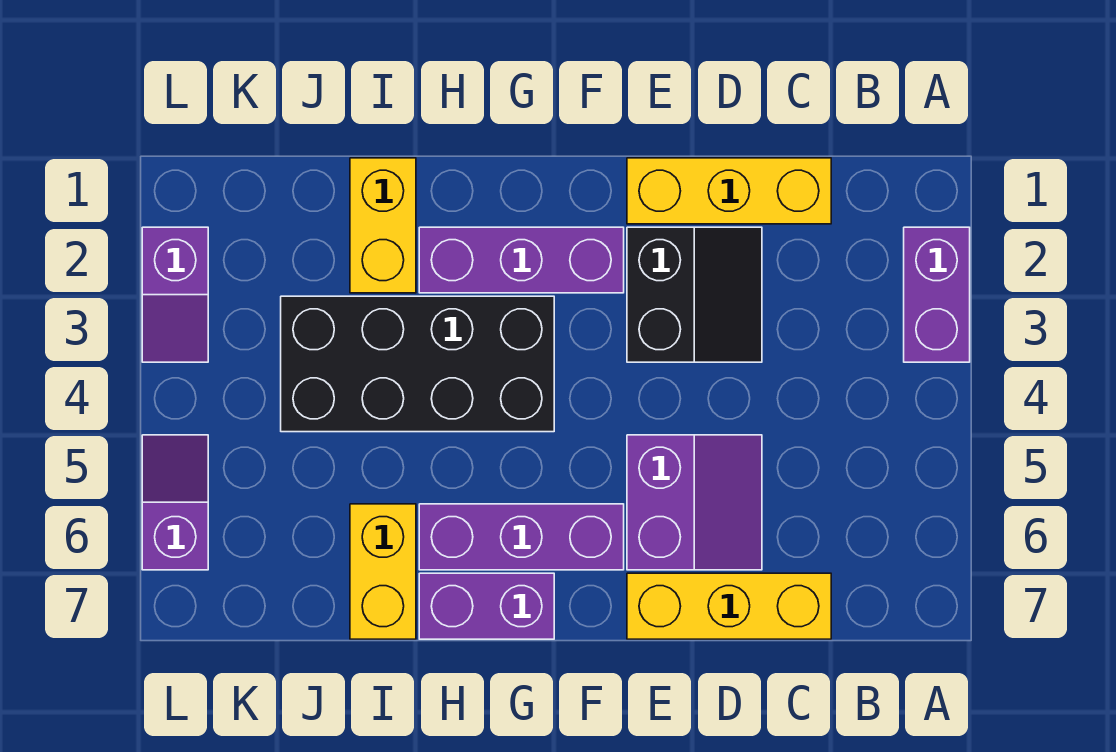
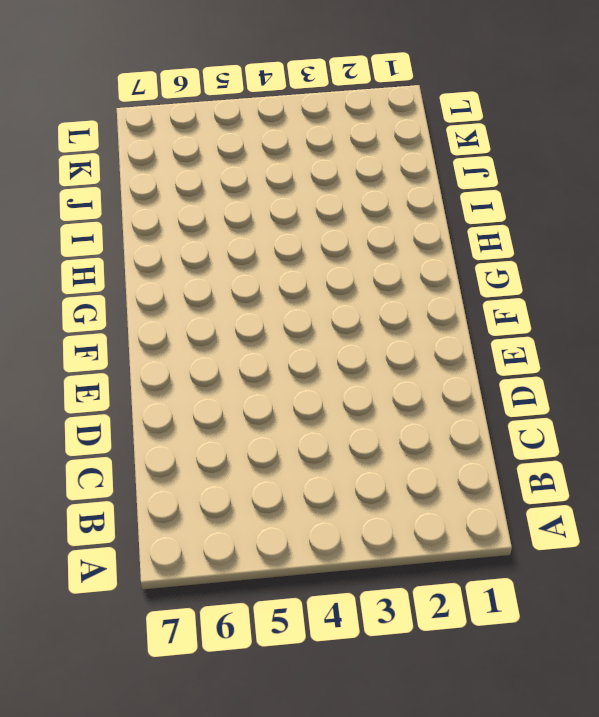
none -> purple 1x2 brick [904,227,970,362]
none -> yellow 1x3 brick [627,158,831,224]
none -> yellow 1x3 brick [627,573,831,639]

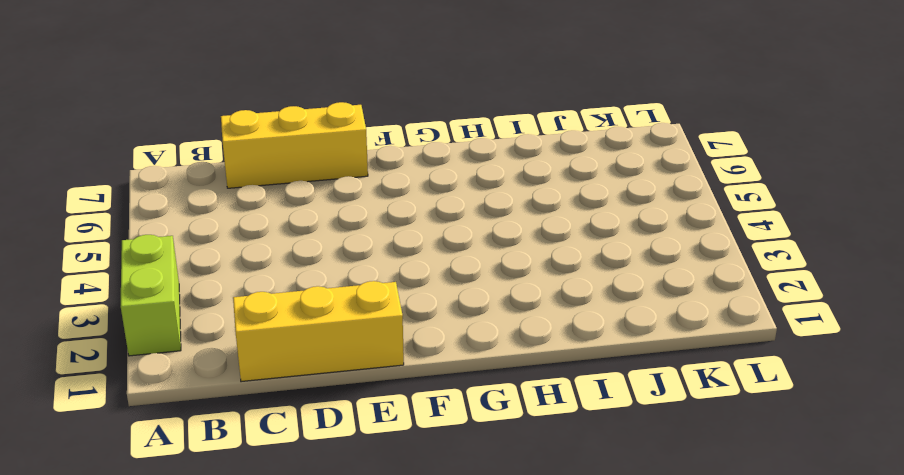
lime 1x2 brick [121,235,181,356] -> purple 1x2 brick [904,227,970,362]
none -> black 2x2 slope [627,227,762,362]
none -> purple 2x2 slope [627,435,762,570]
none -> purple 1x3 brick [419,227,624,293]

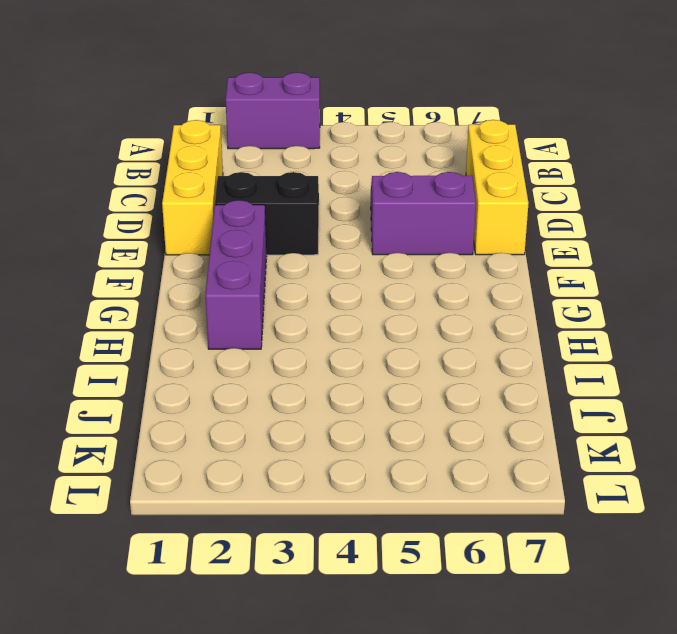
none -> purple 1x3 brick [419,504,624,570]
none -> black 2x4 brick [281,296,554,432]
none -> purple 1x2 brick [419,573,554,639]

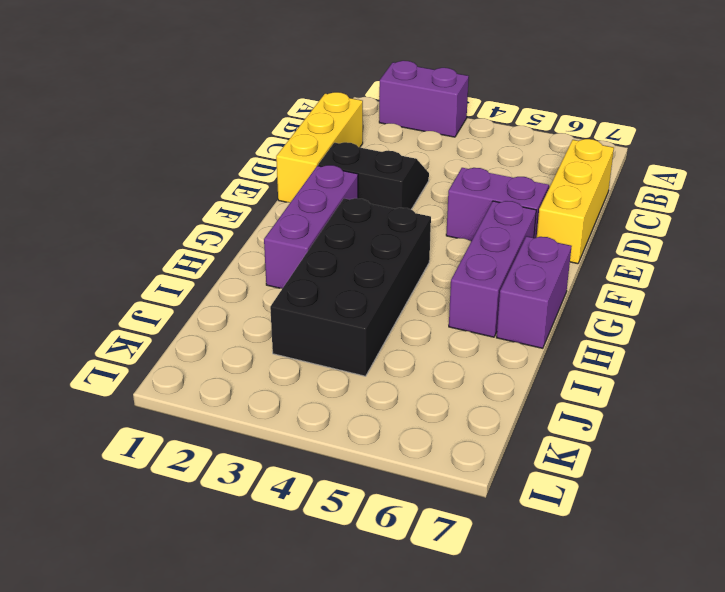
none -> yellow 1x2 brick [350,158,416,293]
none -> yellow 1x2 brick [350,504,416,639]
none -> purple 1x2 slope [142,227,208,362]

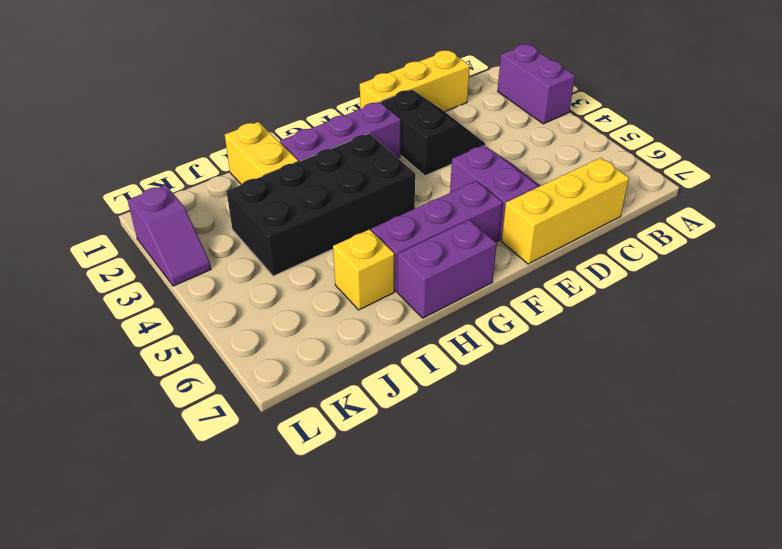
yellow 1x1 brick [333,229,394,310] -> yellow 1x2 brick [350,504,416,639]
none -> purple 1x2 slope [142,435,208,570]

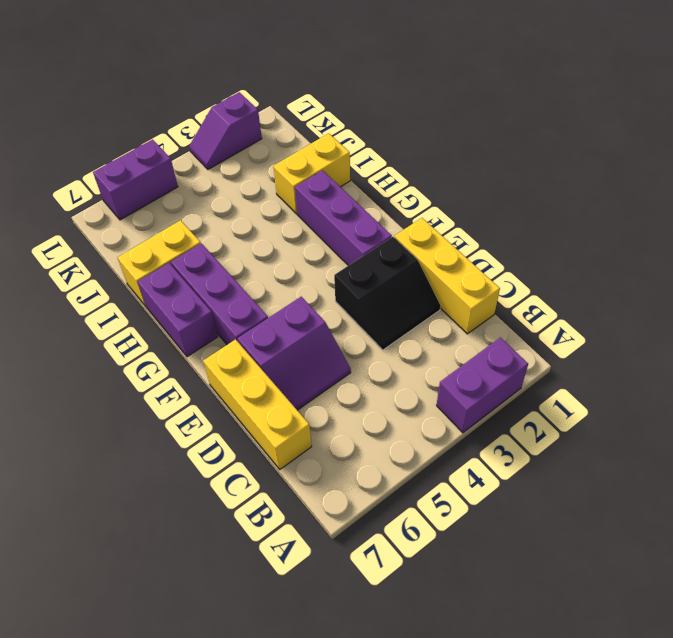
purple 1x2 brick [93,139,178,220] -> purple 1x2 slope [142,435,208,570]
none -> black 2x4 brick [281,296,554,432]

